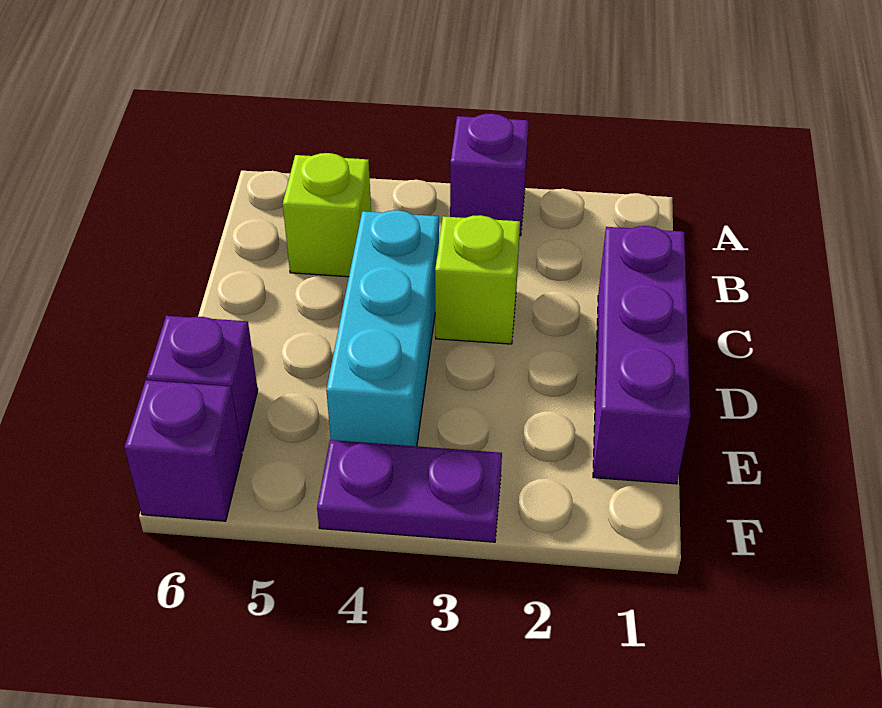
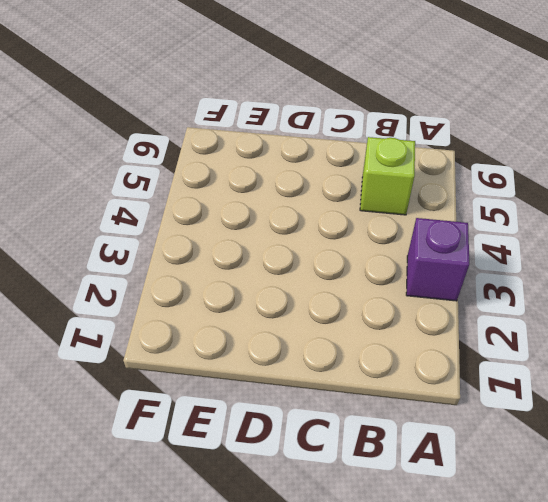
none -> purple 1x3 brick [593,226,690,484]
none -> lime 1x1 brick [435,215,520,344]

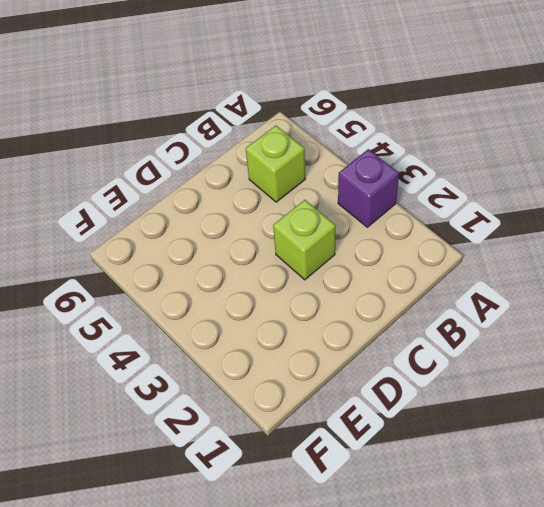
none -> purple 1x3 brick [593,226,690,484]
none -> cyan 1x3 brick [326,210,439,446]

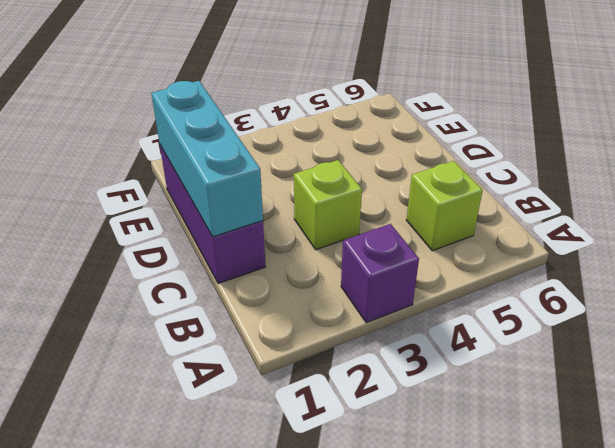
cyan 1x3 brick [151,81,263,237] -> cyan 1x3 brick moved to [326,210,439,446]
none -> purple 1x1 brick [147,316,258,451]
none -> purple 1x2 plate [317,440,502,542]

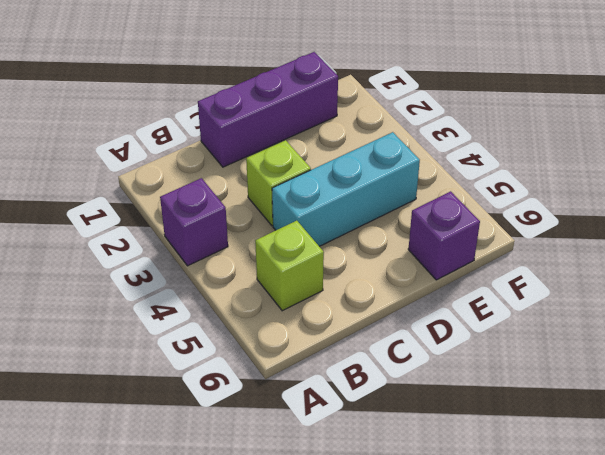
none -> purple 1x2 plate [317,440,502,542]
none -> purple 1x1 brick [124,380,242,521]

